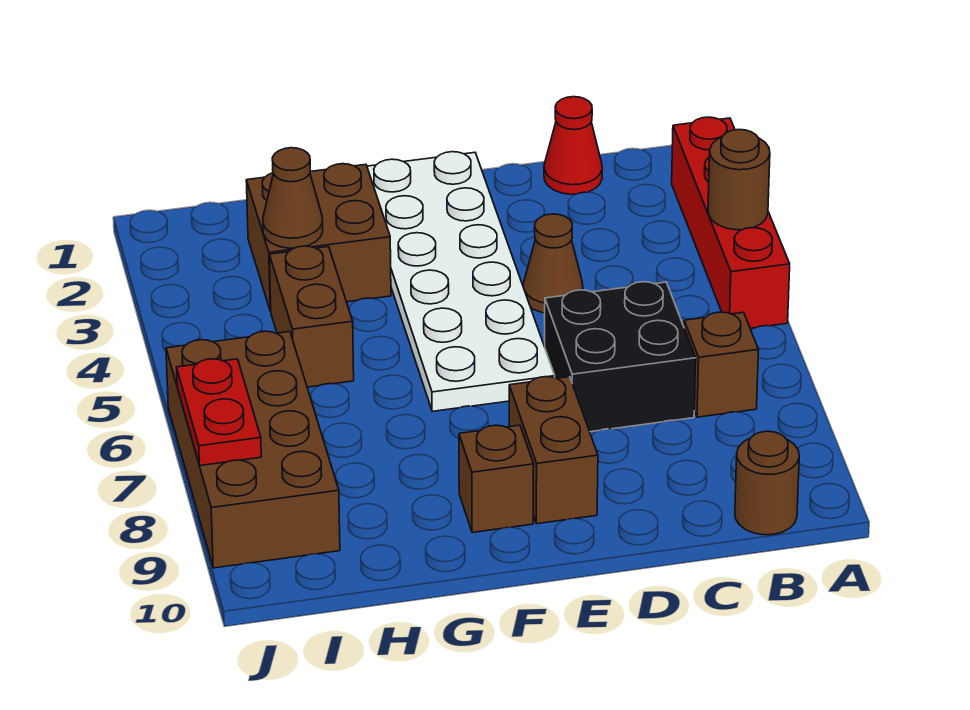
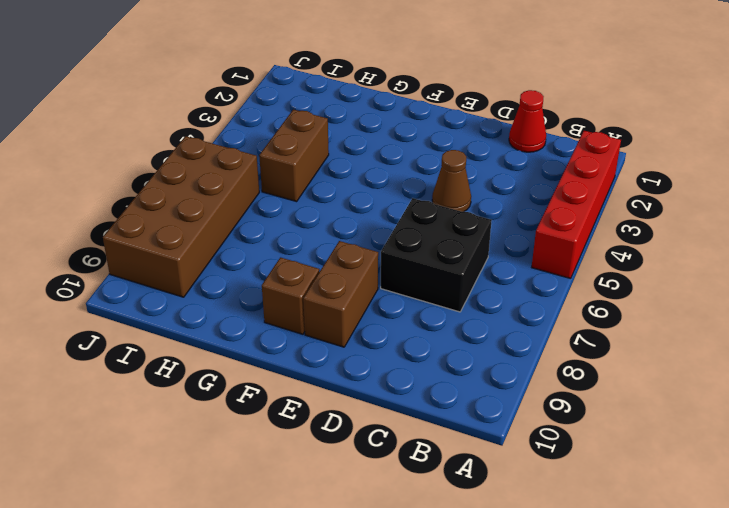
none -> brown 1x1 brick [684,312,758,417]
none -> brown 1x1 round brick [735,431,799,535]
none -> white 2x6 plate [367,152,555,411]

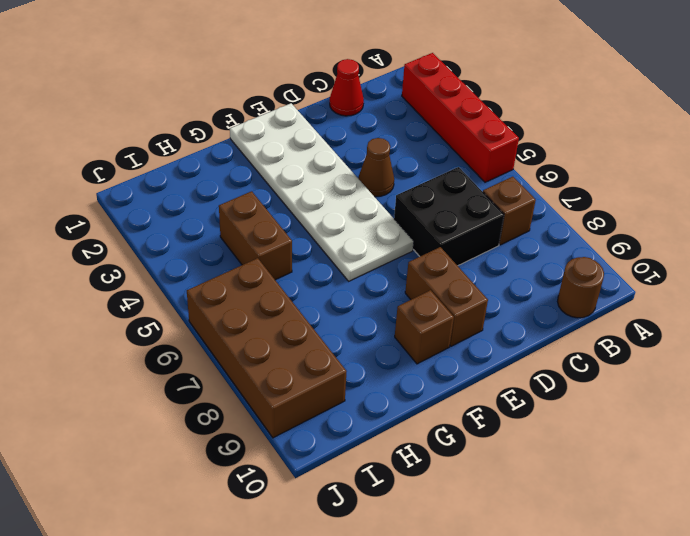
none -> brown 2x2 brick [246,164,391,311]
none -> brown 1x1 round brick [708,130,770,230]
none -> brown 1x1 cone [263,148,323,248]

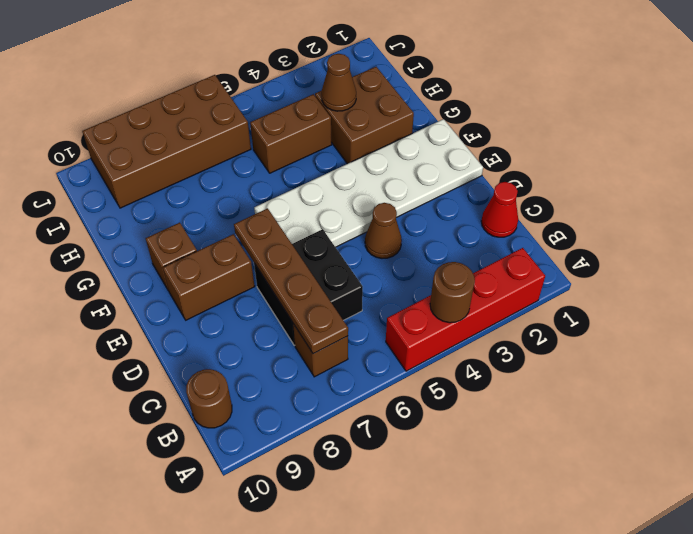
brown 1x4 plate [234,208,348,354] -> none
none -> red 1x2 plate [176,359,261,466]

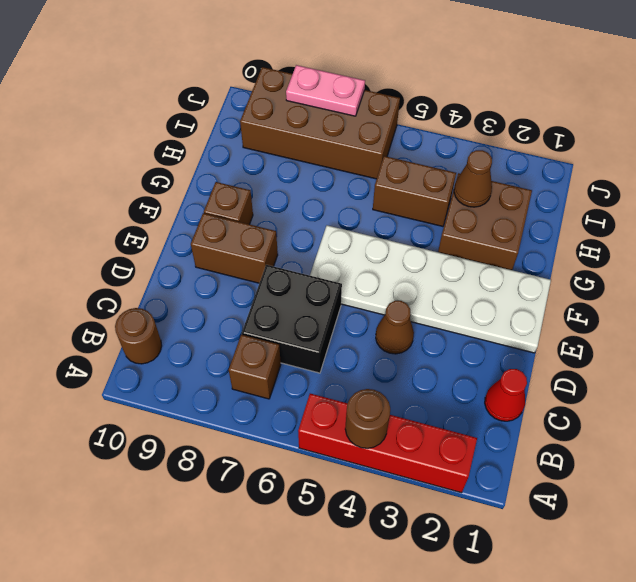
pink 1x2 plate [286,65,365,116] -> red 1x2 plate [176,359,261,466]

